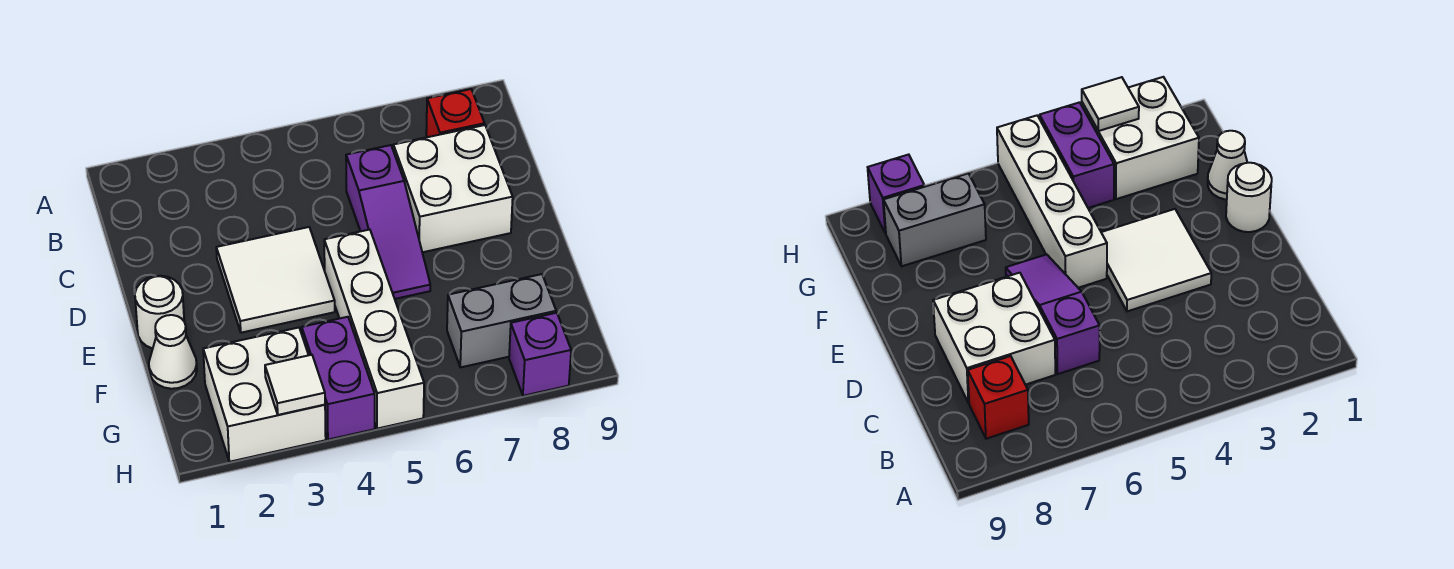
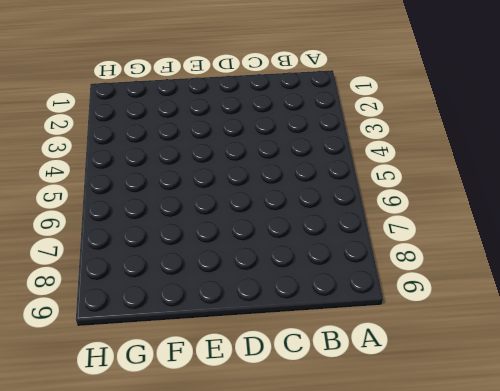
none -> red 1x1 brick [426,89,485,137]
none -> purple 1x3 slope [346,145,430,299]
none -> white 2x2 brick [393,125,513,252]

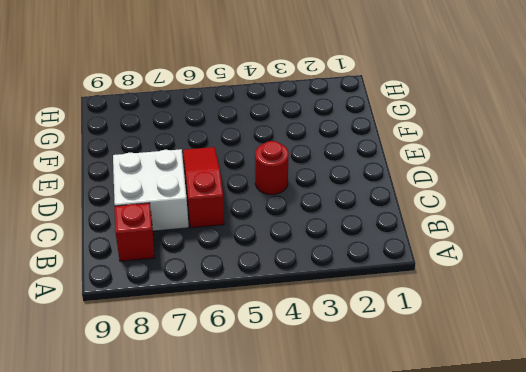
red 1x3 slope [183,147,224,228] -> purple 1x3 slope [346,145,430,299]
red 1x1 round brick [255,141,289,195] -> white 2x2 tile [216,227,335,333]
none -> white 1x1 round brick [135,276,184,349]
none -> white 1x4 brick [324,230,424,429]
none -> white 1x1 cone [149,315,197,389]

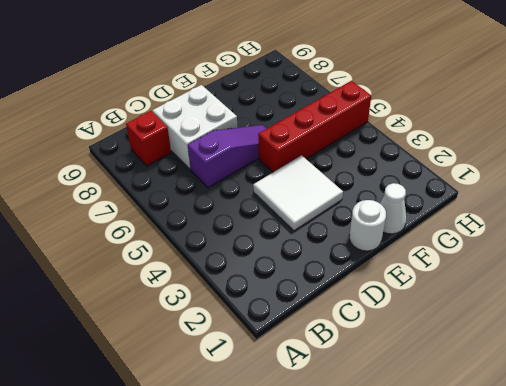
red 1x4 brick [258,81,371,172] -> white 1x4 brick [324,230,424,429]
none -> white 2x2 brick [203,328,326,462]
none -> purple 1x2 brick [302,317,375,440]
none -> grey 1x2 brick [447,274,556,367]

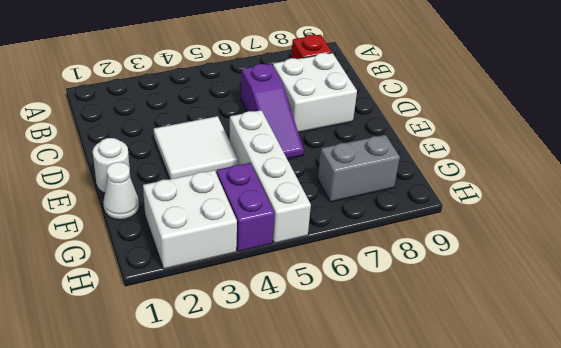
none -> purple 1x1 brick [509,313,571,396]
none -> white 1x1 tile [265,355,325,415]

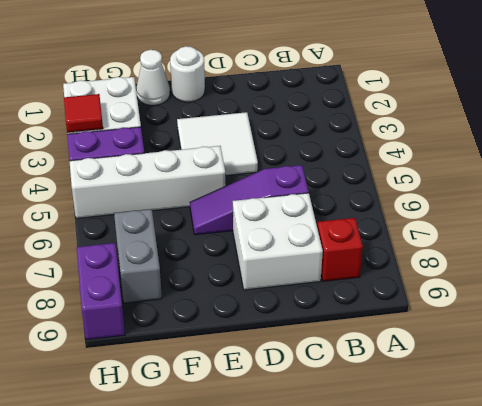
red 1x1 tile [64,94,103,132] -> white 1x1 tile [265,355,325,415]
purple 1x2 brick [77,243,125,340] -> purple 1x1 brick [509,313,571,396]

